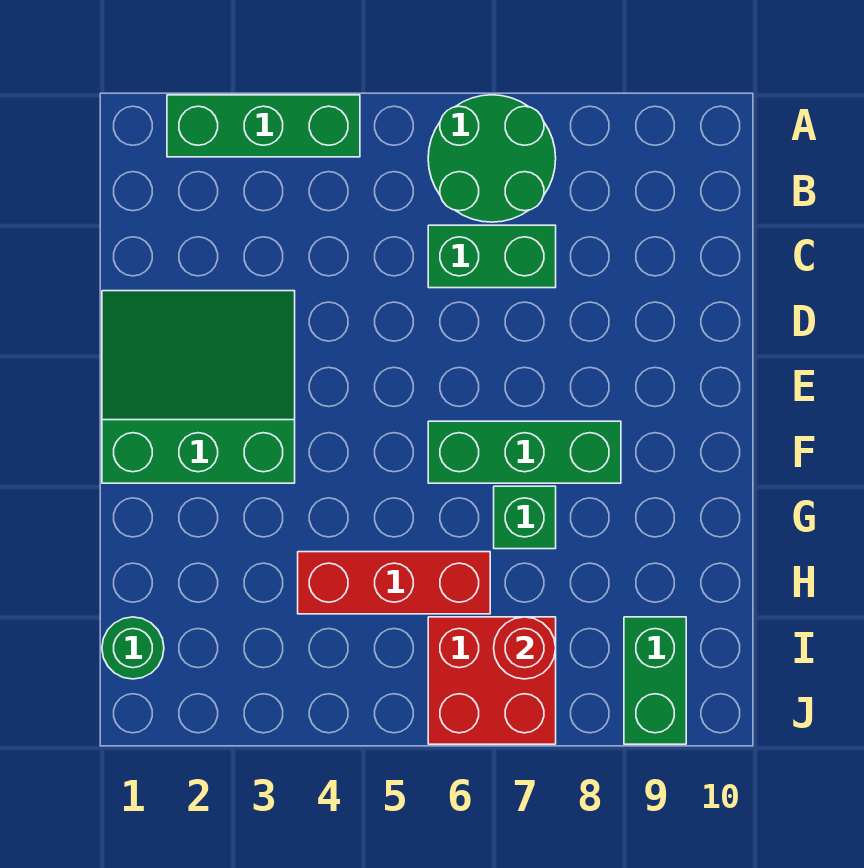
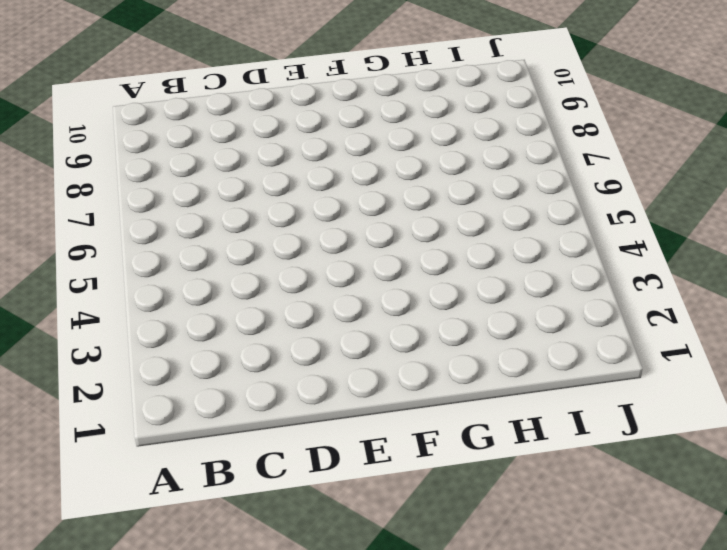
none -> green 1x3 brick [167,95,360,157]
none -> green 2x2 round brick [428,95,556,222]

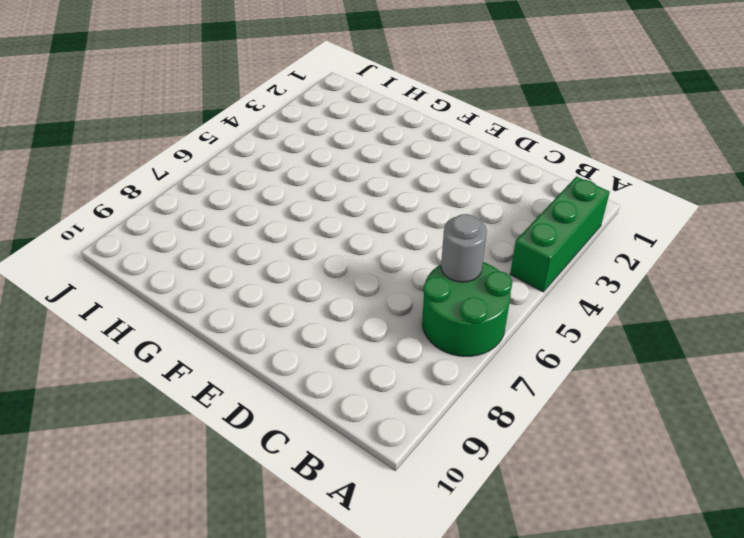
grey 1x1 round brick [441,214,487,282] -> none
none -> green 1x2 brick [428,225,556,288]
none -> green 3x3 slope [102,291,295,483]

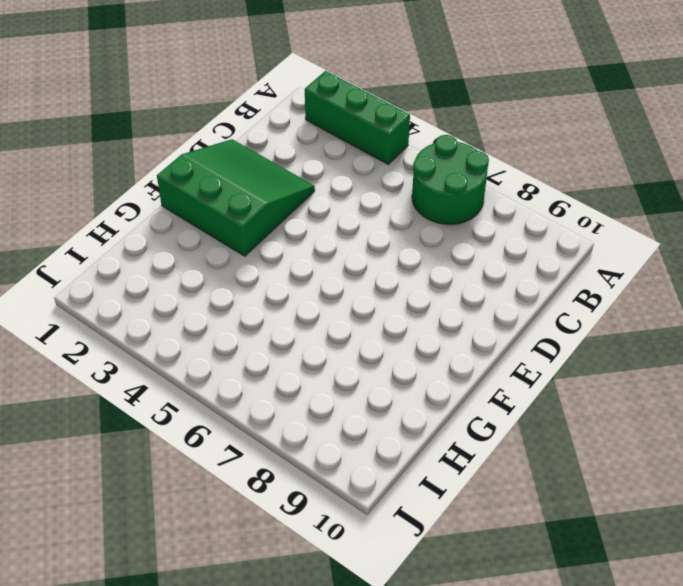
none -> green 1x2 brick [428,225,556,288]
none -> green 1x3 brick [428,421,621,483]

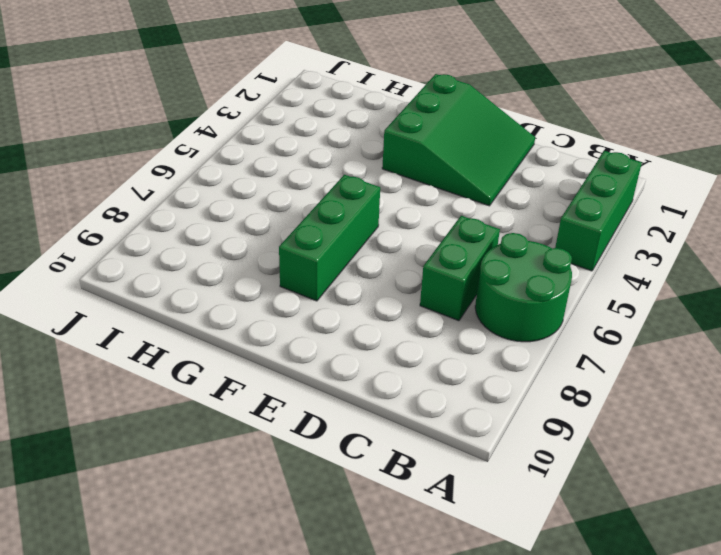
none -> green 1x1 brick [494,486,556,549]
none -> red 1x3 brick [298,552,490,614]

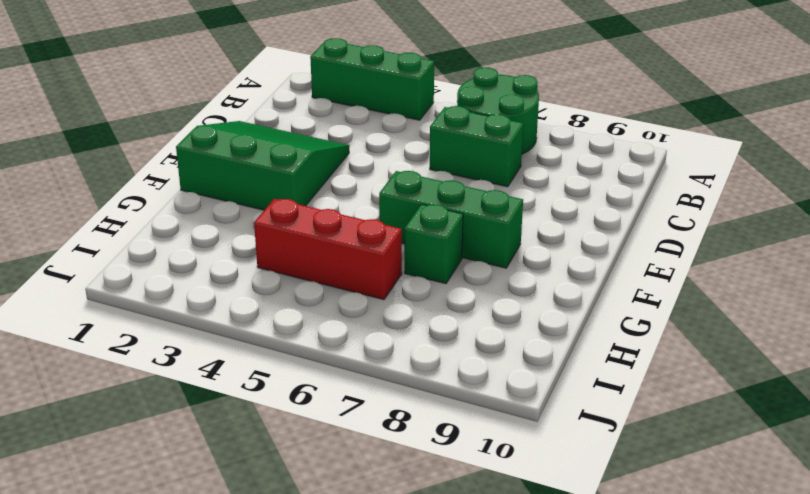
none -> green 1x1 round brick [102,617,164,679]
none -> red 2x2 brick [428,617,556,744]

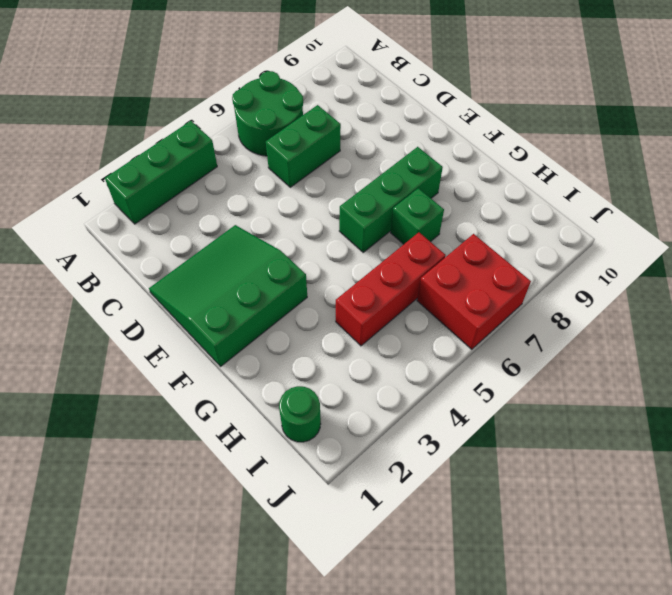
none -> green 1x2 brick [624,617,686,744]
none -> red 1x1 round brick [494,617,556,679]

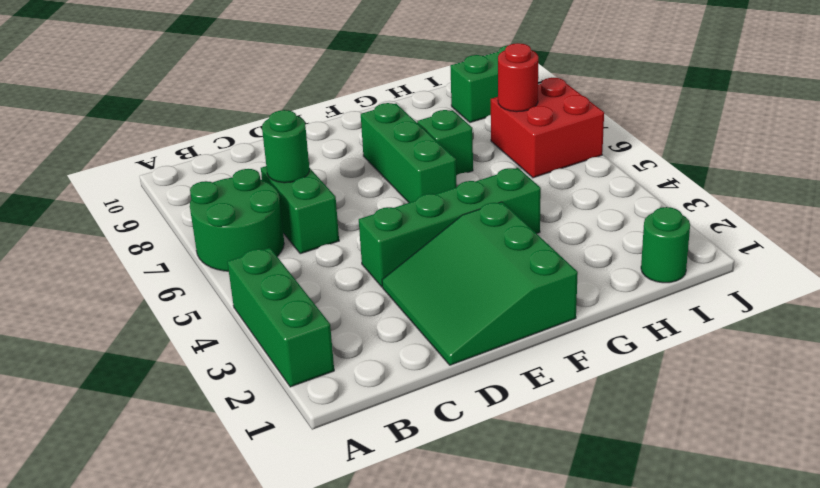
green 1x1 round brick [262,110,309,183] -> none
green 1x4 brick [359,168,541,287] -> none
none -> red 1x3 brick [298,552,490,614]

